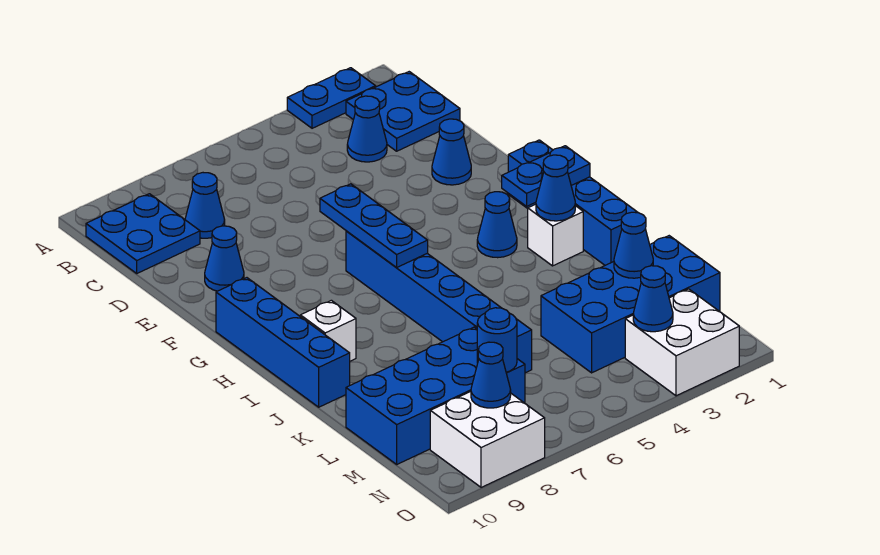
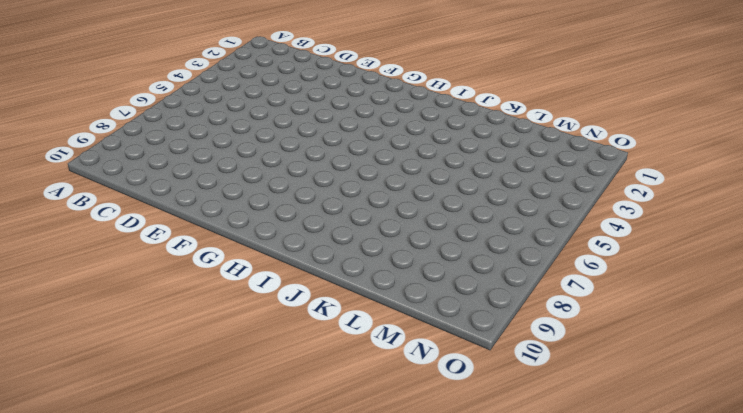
none -> blue 1x2 plate [287,68,376,128]
none -> blue 2x2 plate [346,72,460,151]
none -> blue 2x2 plate [86,194,200,273]

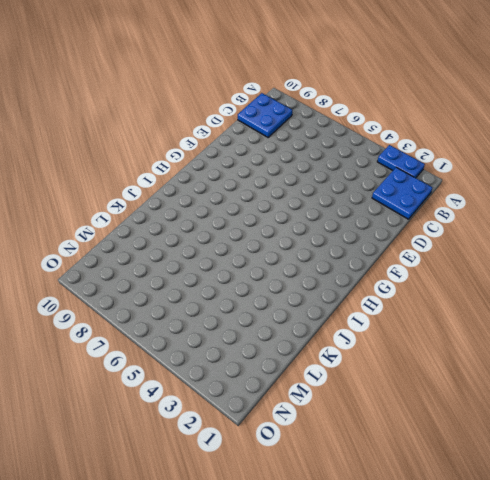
none -> blue 1x1 cone [347,96,387,162]
none -> blue 1x1 cone [185,173,225,238]
none -> blue 1x1 cone [432,119,471,185]

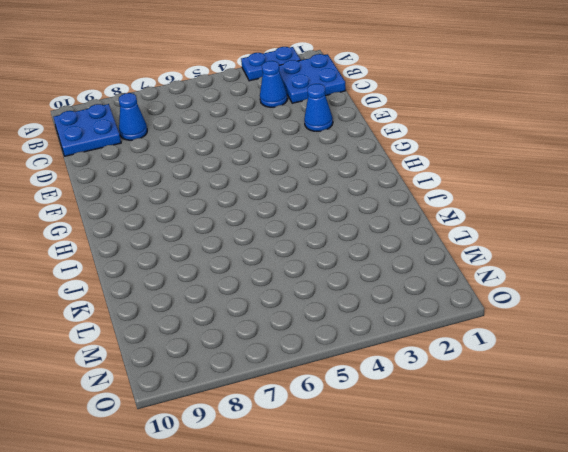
none -> blue 1x1 cone [205,226,244,291]
none -> blue 1x4 brick [508,140,638,265]
none -> blue 1x6 brick [346,231,532,373]

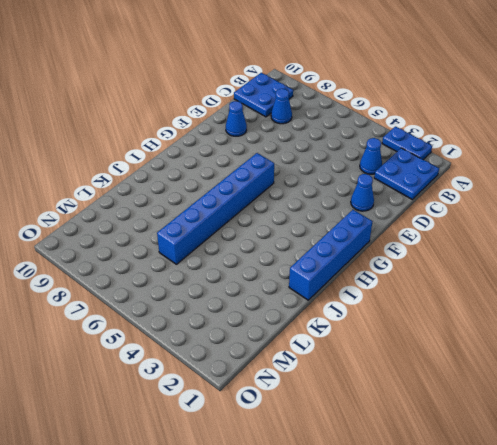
none -> blue 1x4 brick [216,278,350,407]
none -> blue 1x1 cone [477,192,517,258]
none -> white 1x1 brick [528,204,583,266]

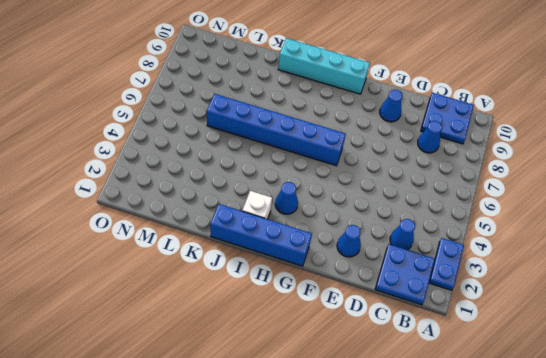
cyan 1x4 brick [278,38,370,94] -> blue 1x4 brick [216,278,350,407]
none -> white 1x1 brick [300,300,356,361]
none -> blue 2x4 brick [541,236,720,373]
none -> blue 2x4 brick [346,327,525,464]

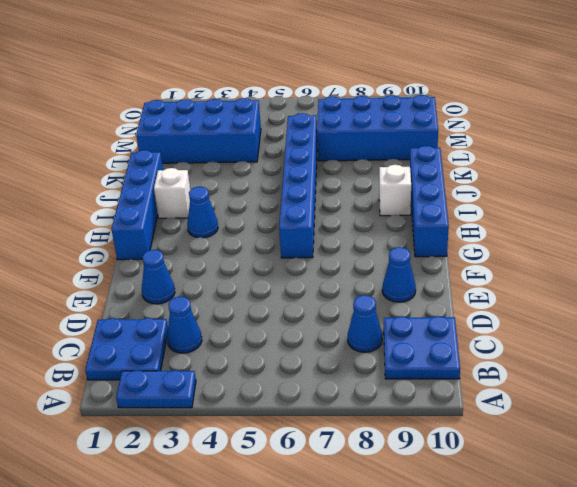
none -> white 2x2 brick [625,289,739,396]
none -> white 2x2 brick [430,392,545,487]
none -> blue 1x3 plate [320,184,428,268]

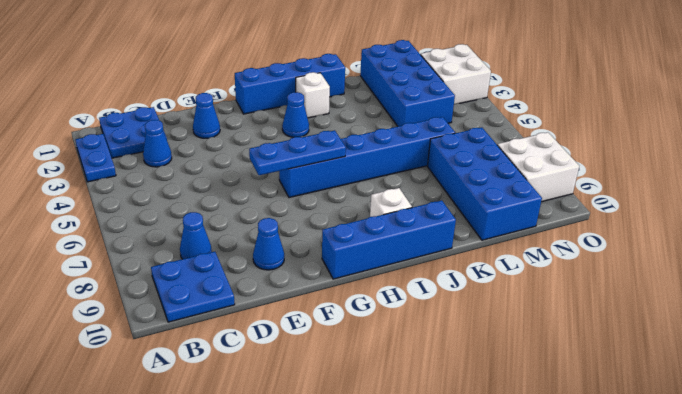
none -> blue 1x2 plate [502,146,590,206]
none -> blue 1x1 cone [536,155,575,221]
none -> blue 1x1 cone [614,212,653,278]

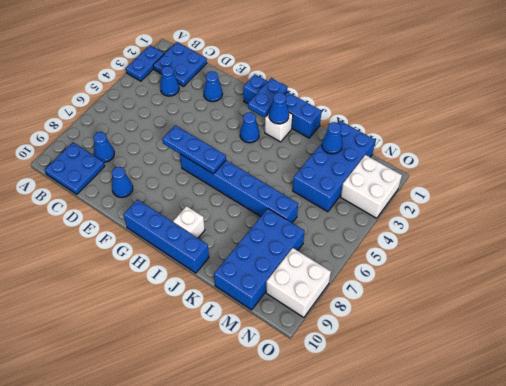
none -> blue 1x1 round brick [477,308,517,372]
none -> blue 1x1 cone [633,266,673,332]
none -> blue 1x1 cone [471,342,511,408]

